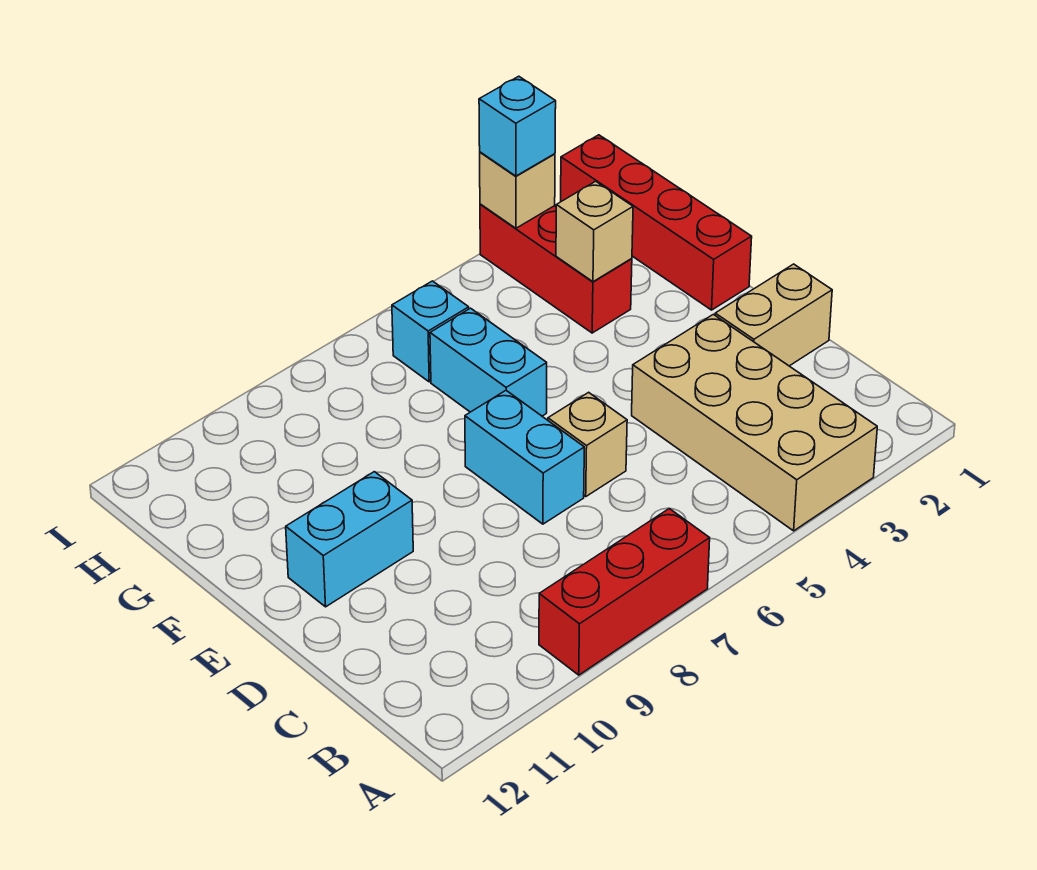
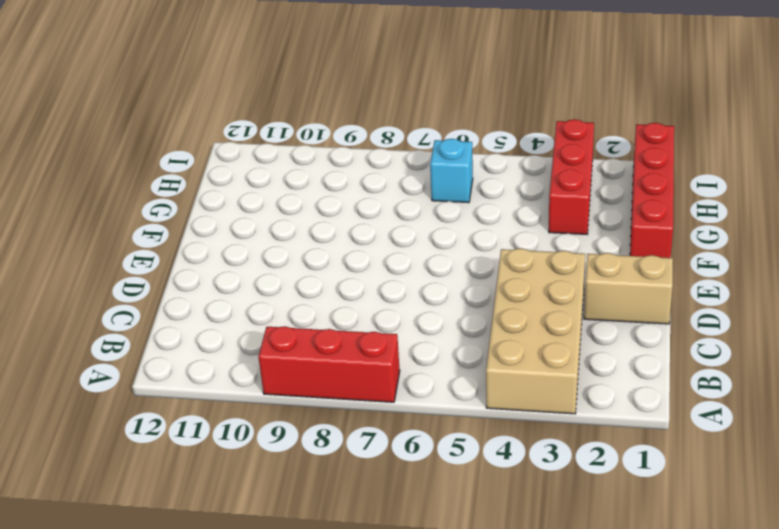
none -> tan 1x1 brick [548,392,627,496]
none -> cyan 1x2 brick [465,391,584,524]
none -> cyan 1x2 brick [286,472,413,607]

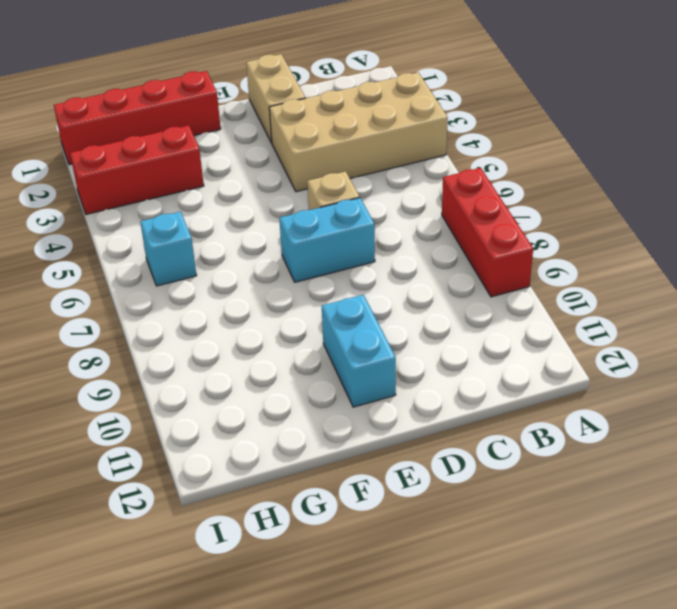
none -> cyan 1x2 brick [430,308,547,416]
none -> tan 1x1 brick [556,181,633,282]
none -> tan 1x1 brick [480,152,555,228]

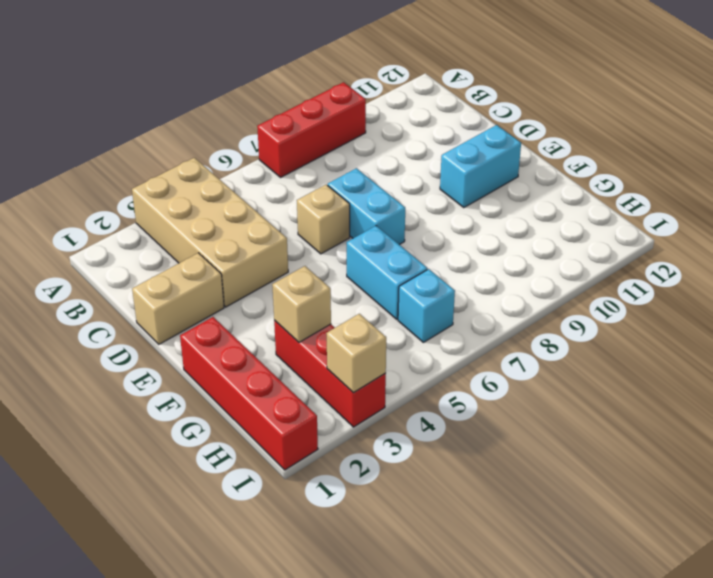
none -> cyan 1x1 brick [479,76,556,176]

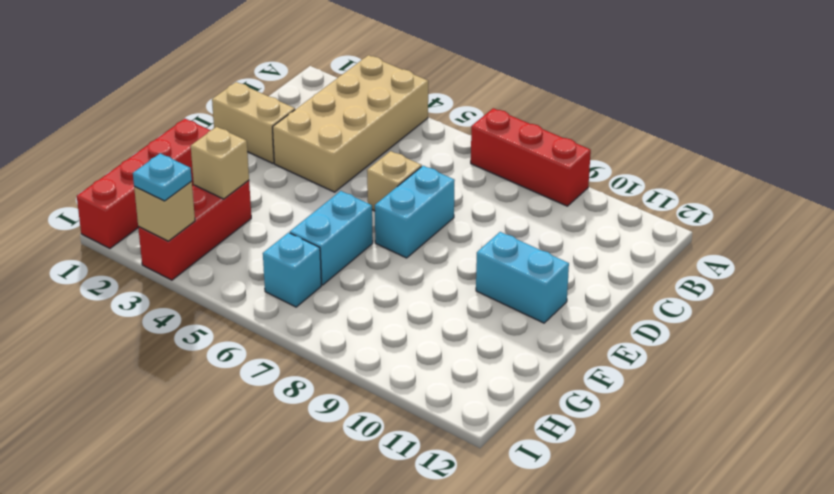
cyan 1x1 plate [133,153,192,201] -> cyan 1x1 brick [479,76,556,176]

